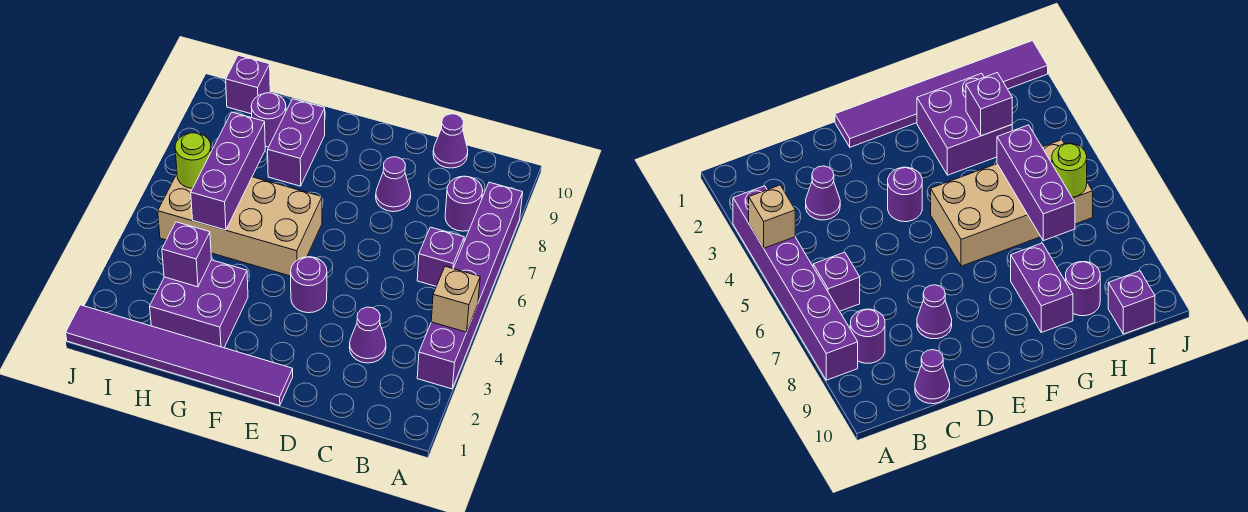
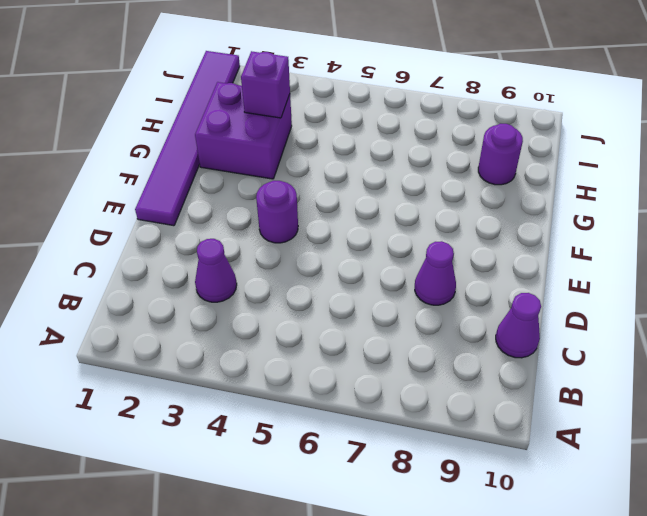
none -> purple 1x6 brick [417,182,523,389]
none -> purple 1x1 brick [417,227,464,286]
none -> purple 1x1 round brick [445,176,483,231]

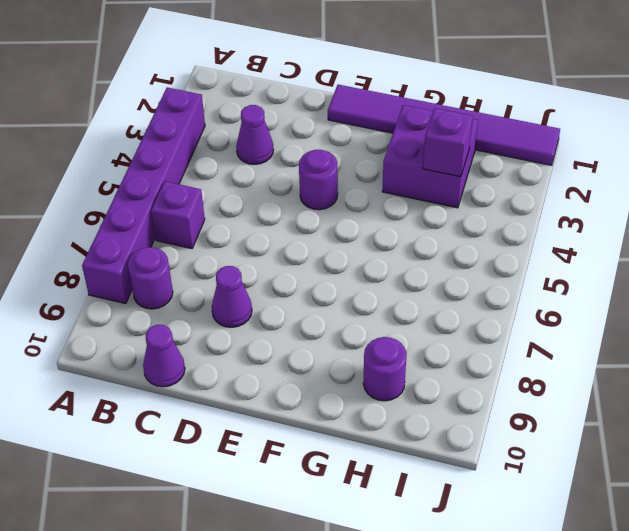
none -> tan 2x4 brick [158,174,322,276]
none -> purple 1x2 brick [268,99,325,186]
none -> purple 1x1 brick [226,55,270,114]

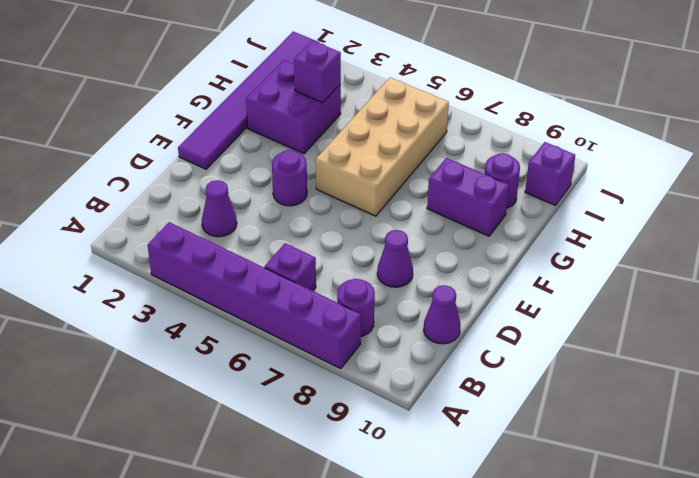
none -> tan 1x1 brick [431,266,480,332]
none -> purple 1x3 brick [191,112,265,230]
none -> lime 1x1 round brick [175,133,211,188]

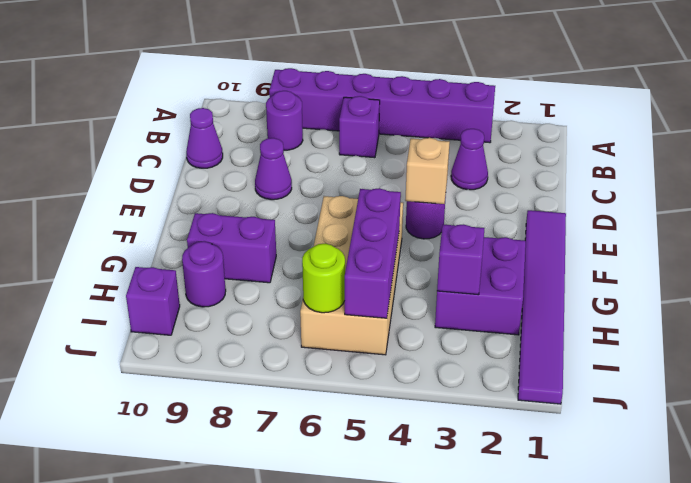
tan 1x1 brick [405,138,450,204] -> tan 1x1 brick moved to [431,266,480,332]
purple 1x3 brick [345,188,401,318] -> purple 1x3 brick turned to [191,112,265,230]

